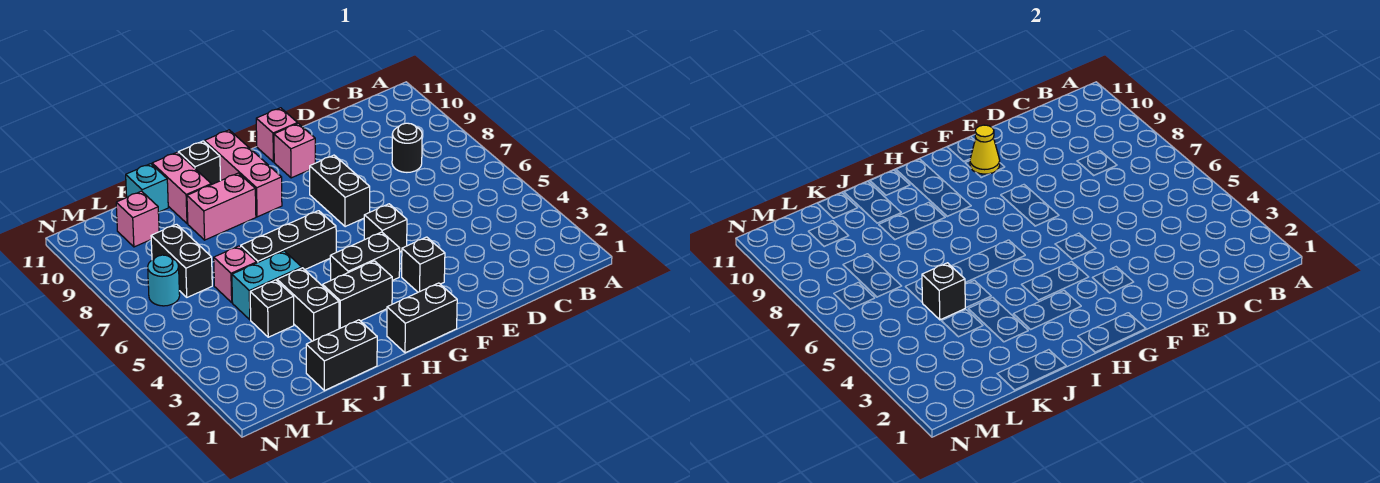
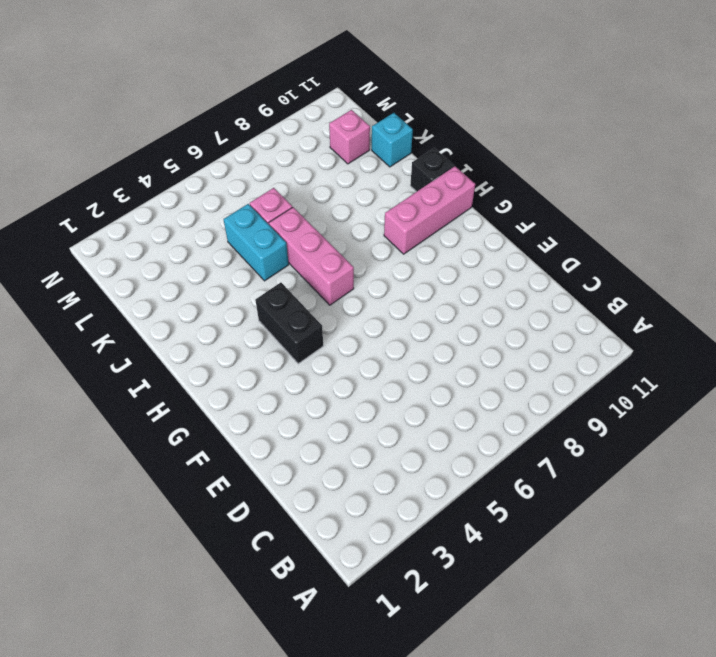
pink 1x3 brick [269,207,354,305] -> black 1x3 brick [241,211,336,270]
none -> black 1x1 round brick [392,123,422,172]
none -> black 1x1 brick [402,237,445,292]
none -> black 1x1 brick [364,204,407,251]

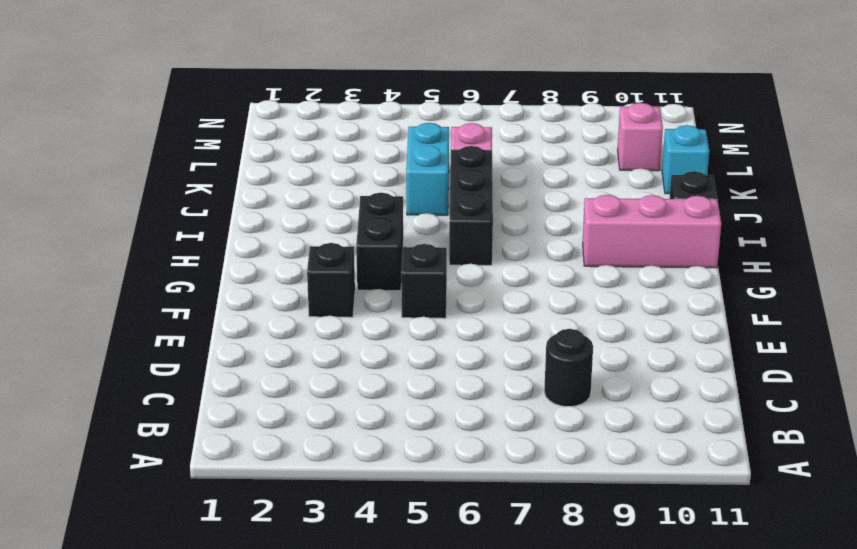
none -> black 1x2 brick [310,155,370,227]
none -> pink 1x1 brick [274,123,315,178]
none -> pink 1x1 brick [256,108,298,162]

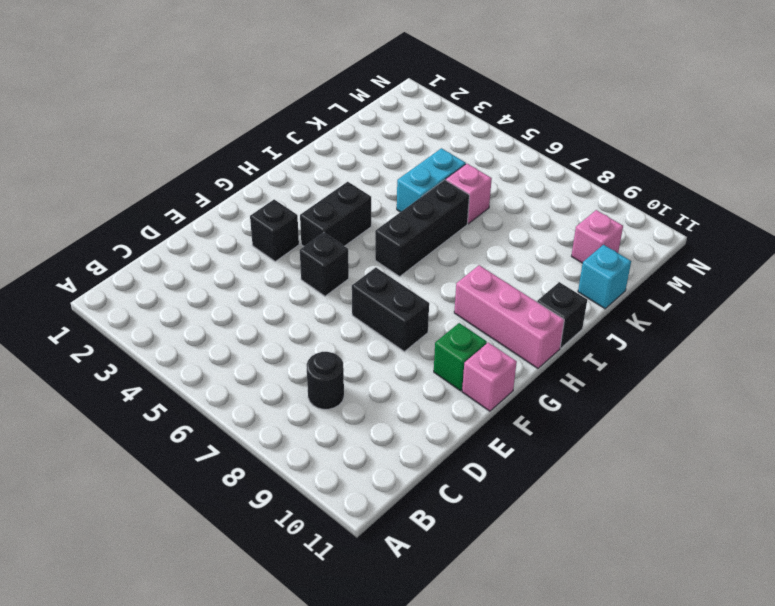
green 1x1 brick [434,323,487,391] -> pink 1x1 brick [274,123,315,178]
none -> black 1x2 brick [387,283,457,353]
none -> black 1x2 brick [323,261,392,329]
none -> pink 1x2 brick [187,173,256,240]

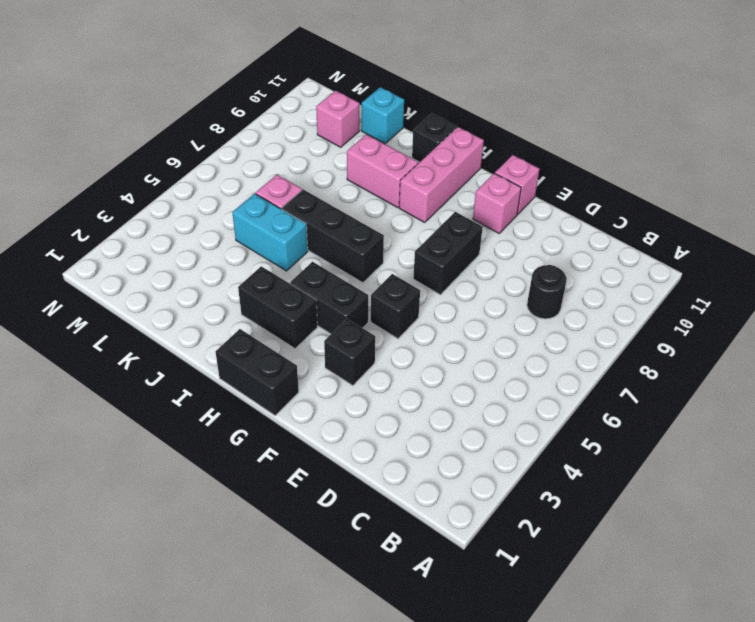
none -> black 1x2 brick [306,320,377,391]
none -> black 1x2 brick [277,268,339,341]
none -> pink 1x2 brick [152,152,211,224]

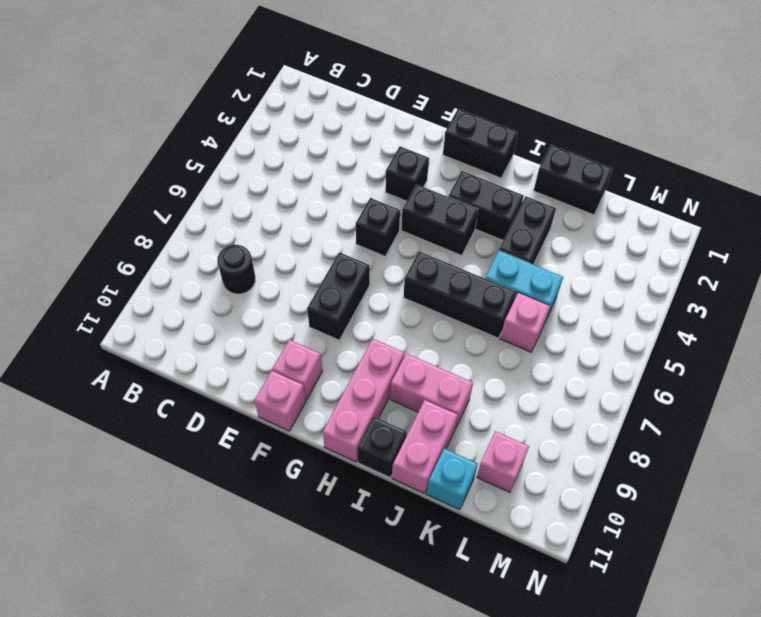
none -> black 1x1 brick [250,280,294,337]
none -> black 1x2 brick [151,224,212,297]
none -> cyan 1x1 round brick [148,255,180,306]

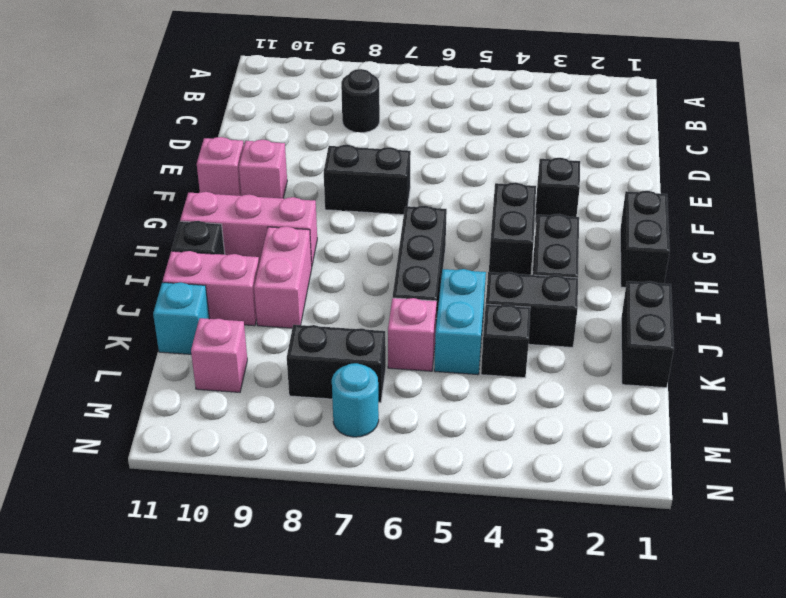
none -> black 1x1 brick [364,204,407,251]
none -> yellow 1x1 cone [970,125,1000,174]
none -> black 1x1 brick [922,263,965,320]

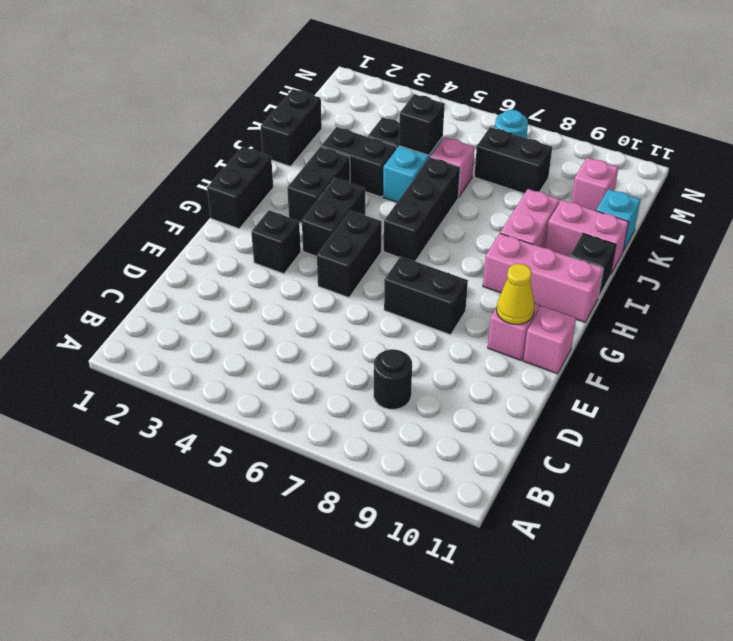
black 1x2 brick [317,210,382,297] -> black 1x1 brick [364,204,407,251]

